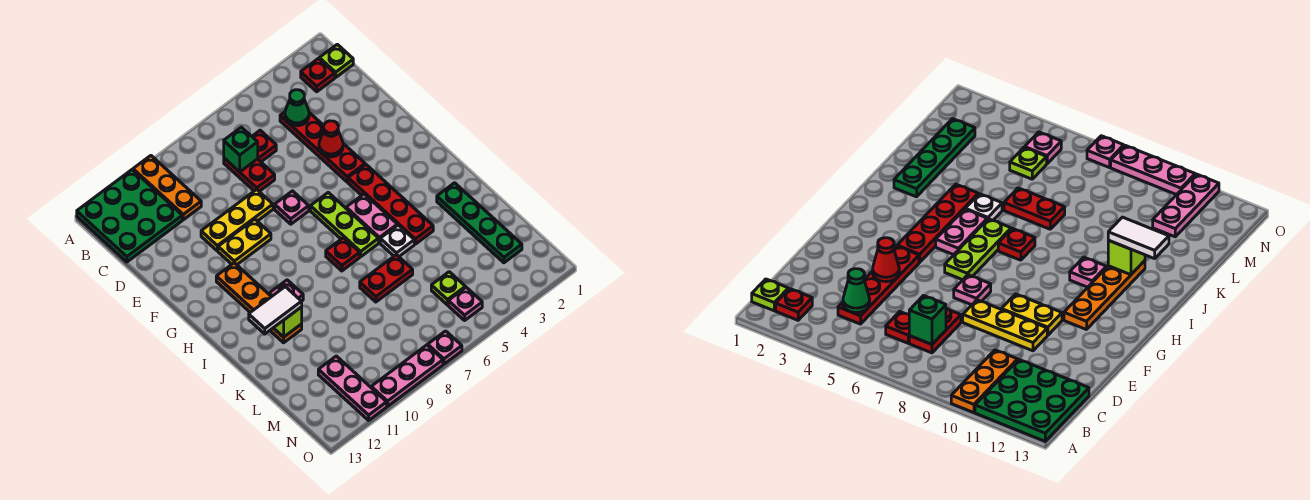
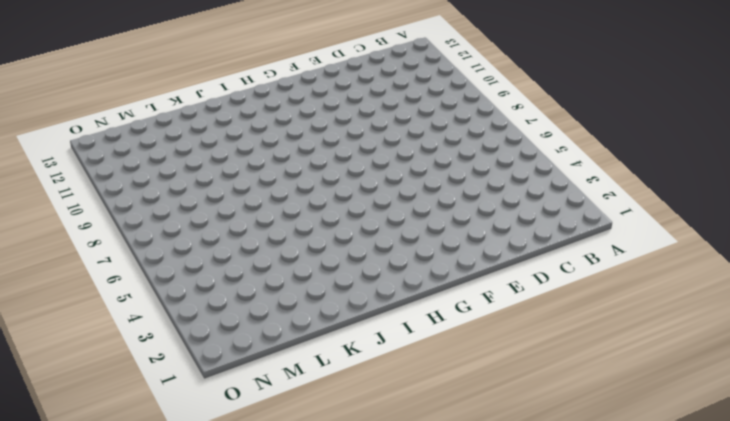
none -> orange 1x3 plate [133,156,201,220]
none -> green 3x3 plate [77,170,182,262]
none -> lime 1x1 plate [319,44,353,78]

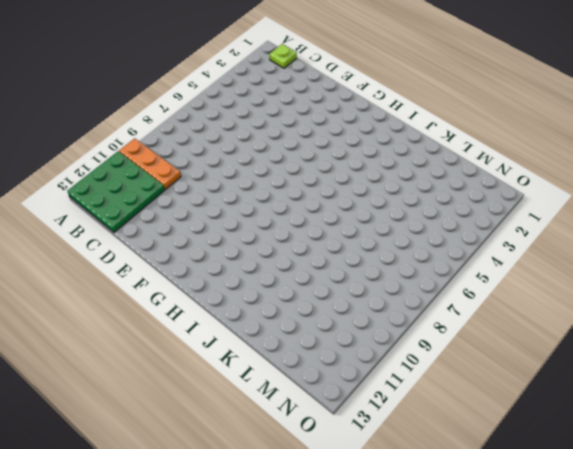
none -> red 1x1 plate [301,58,335,92]
none -> red 1x4 plate [280,112,365,182]
none -> red 1x1 plate [252,130,276,162]

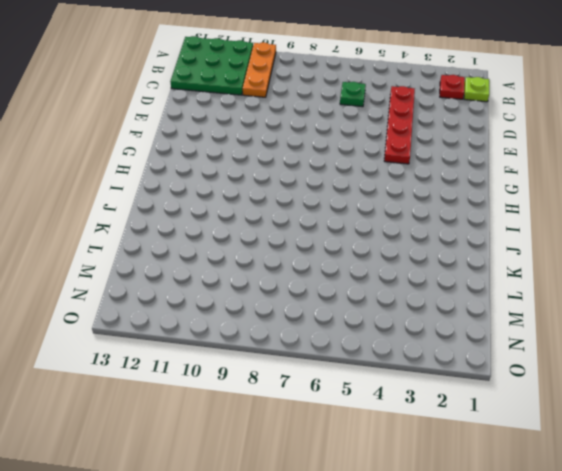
green 1x1 plate [340,82,366,107] -> red 1x1 plate [252,130,276,162]
none -> red 1x2 plate [224,158,275,191]
none -> yellow 1x3 plate [201,189,273,251]
none -> pink 1x1 plate [275,191,309,224]

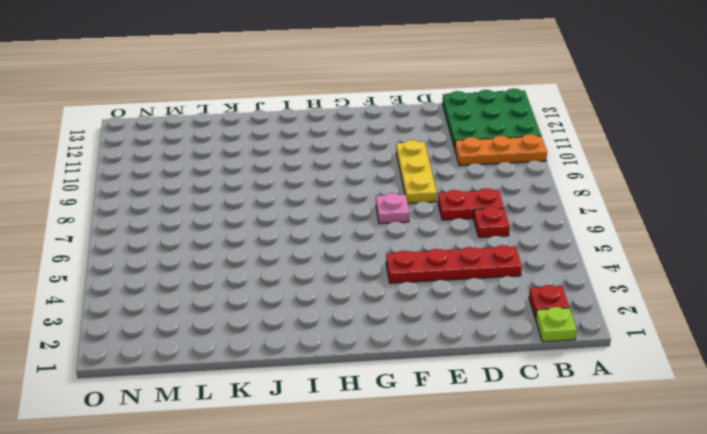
none -> yellow 1x2 plate [218,219,271,265]
none -> red 1x4 plate [348,164,433,244]
none -> lime 1x3 plate [310,192,379,257]

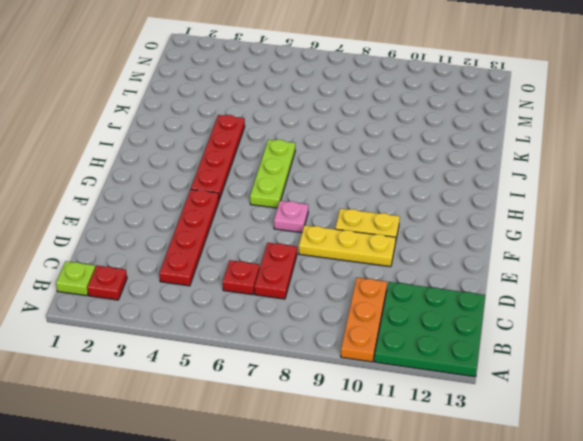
none -> orange 1x4 plate [216,263,302,343]
none -> pink 1x2 plate [346,194,397,243]
none -> red 1x1 plate [326,238,360,271]

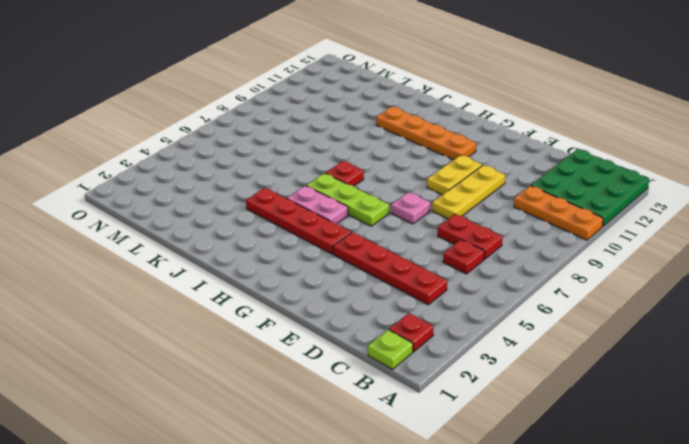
none -> pink 1x1 plate [269,280,303,301]
none -> green 1x4 plate [437,183,522,263]
none -> white 1x1 plate [380,225,414,256]

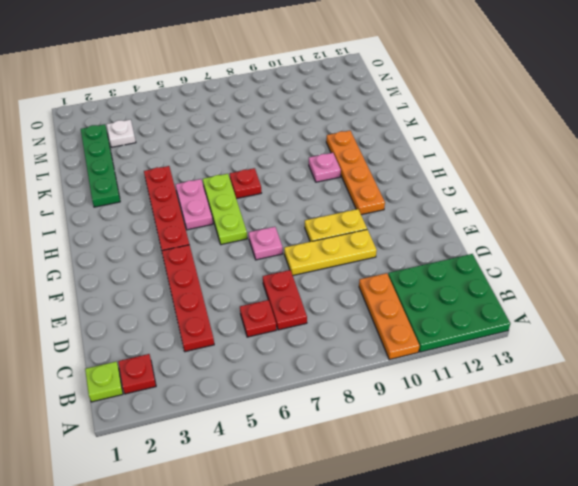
white 1x1 plate [106,120,136,147] -> white 1x1 plate moved to [380,225,414,256]
none -> red 1x2 plate [360,255,413,302]
none -> lime 1x1 plate [431,272,465,305]
none -> pink 1x3 plate [318,356,387,420]

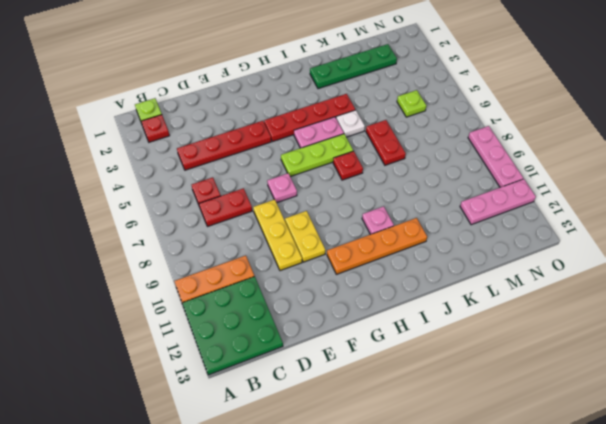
none -> pink 1x1 plate [448,287,482,320]
none -> pink 1x1 plate [428,331,462,364]
none -> green 1x1 cone [285,90,309,126]

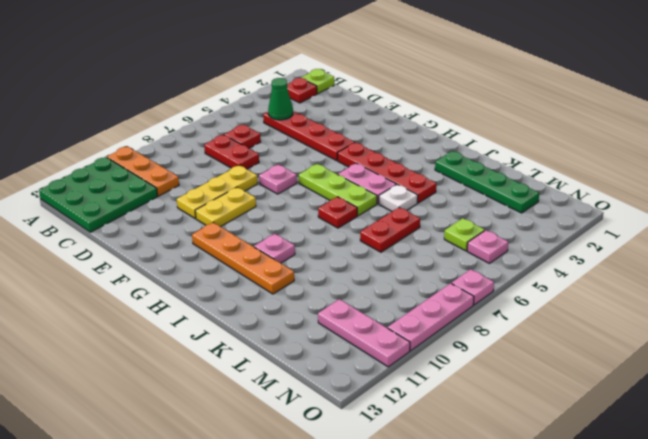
none -> green 1x1 brick [224,127,258,172]
none -> red 1x1 cone [319,121,343,157]
none -> lime 1x1 brick [274,307,302,337]

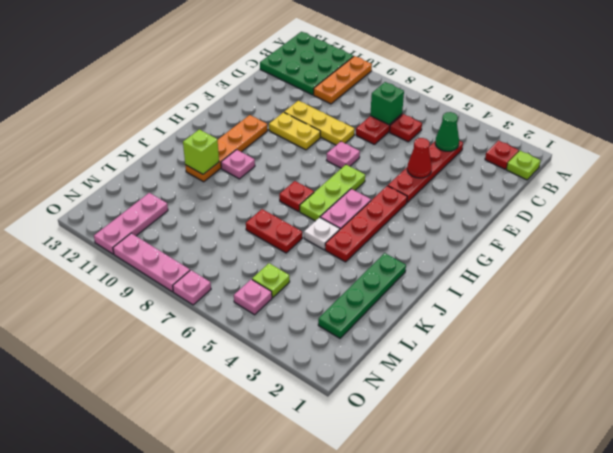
none -> white 1x2 tile [249,287,302,334]

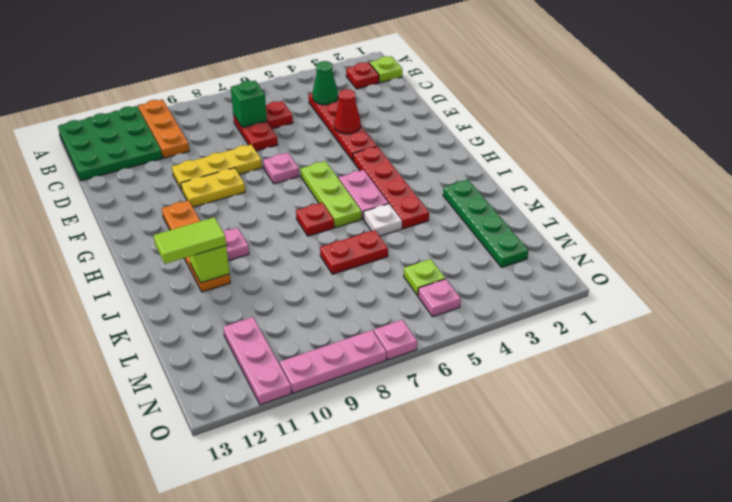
lime 1x2 tile [154,217,226,264] -> white 1x2 tile [249,287,302,334]

